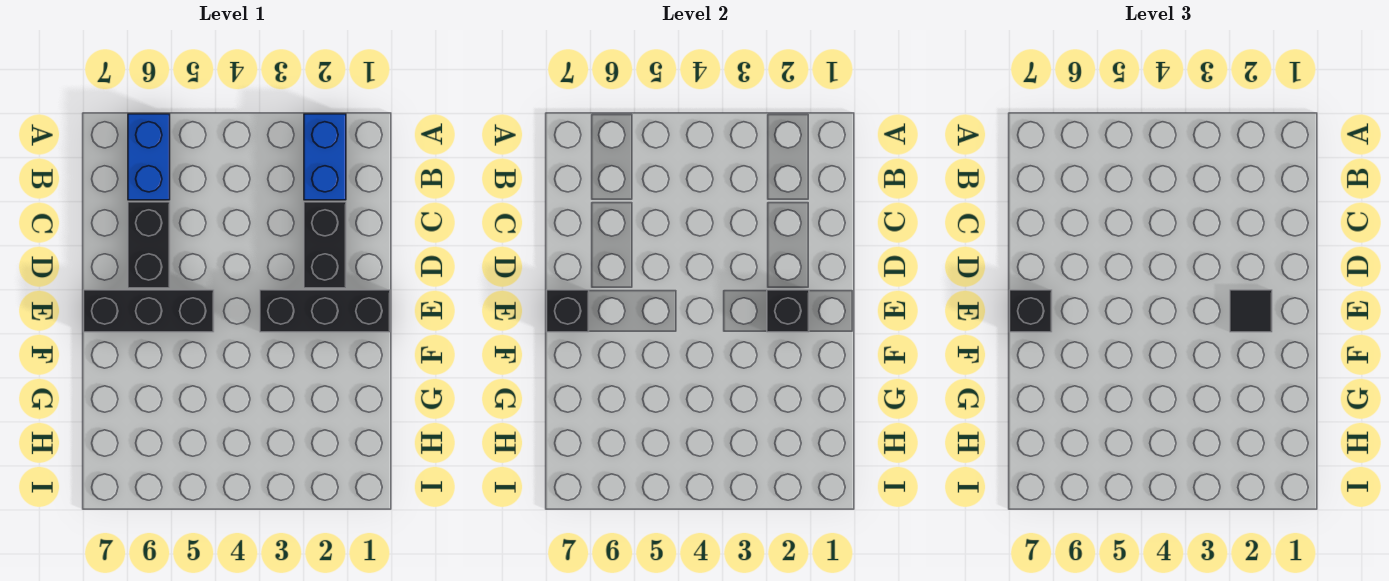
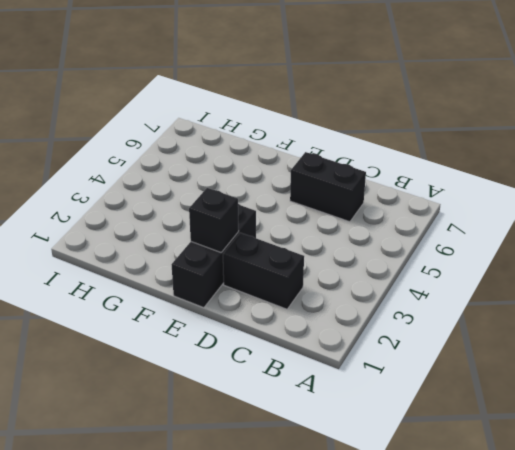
none -> blue 1x2 brick [304,114,346,200]
none -> blue 1x2 brick [128,114,170,200]

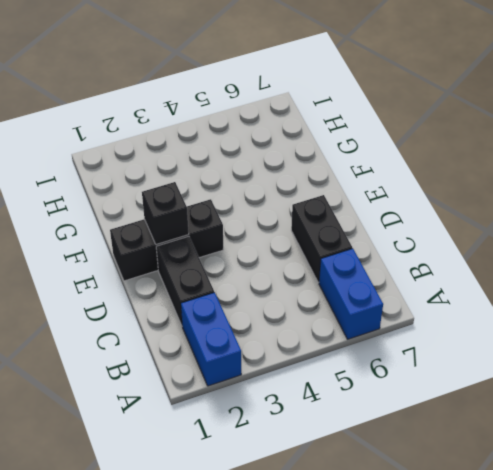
none -> black 1x3 brick [84,290,214,332]
none -> black 1x1 brick [547,290,589,332]

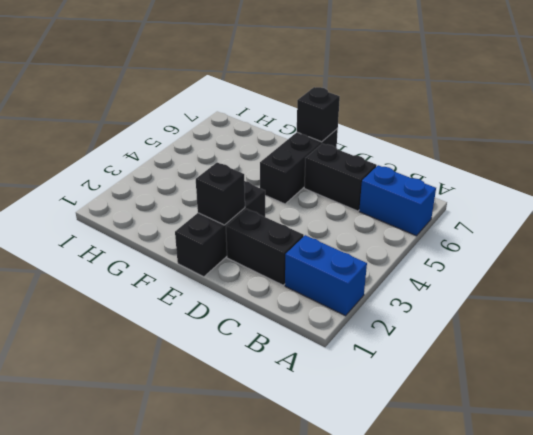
none -> black 1x1 tile [1230,290,1272,332]
none -> black 1x1 brick [1010,290,1052,332]

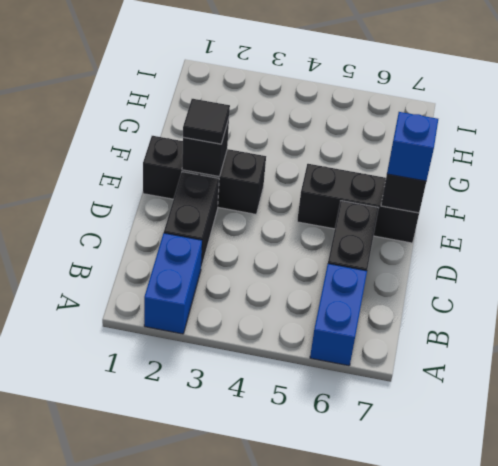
blue 1x1 brick [387,112,438,181] -> black 1x1 brick [1010,290,1052,332]

